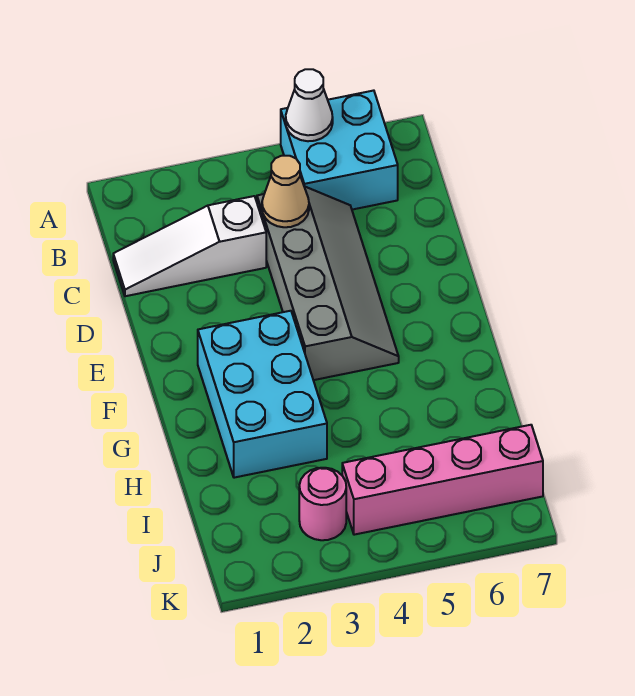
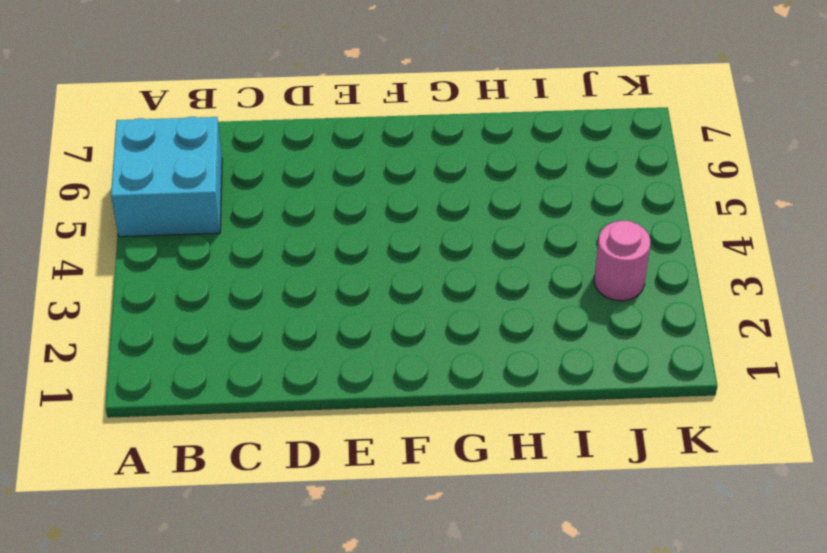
none -> white 1x3 slope [113,196,266,296]
none -> grey 2x4 slope [257,186,399,380]

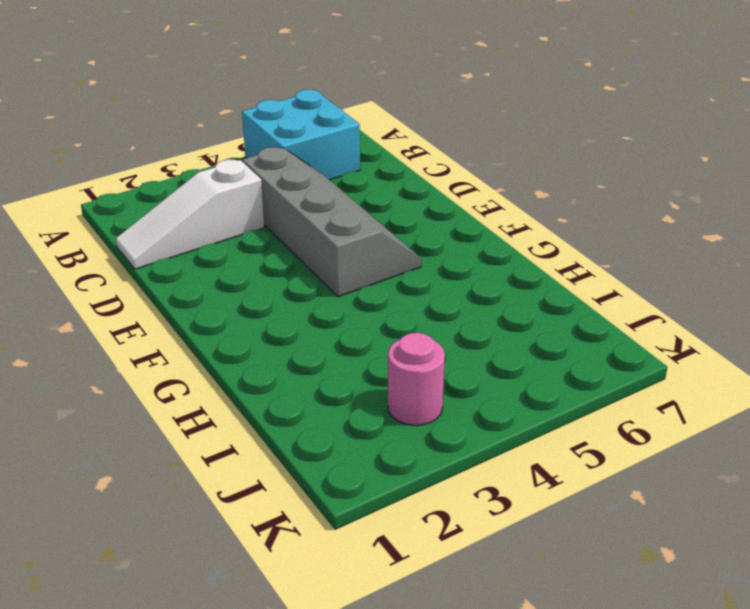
none -> cyan 2x3 brick [198,311,327,478]
none -> pink 1x4 brick [342,425,543,535]

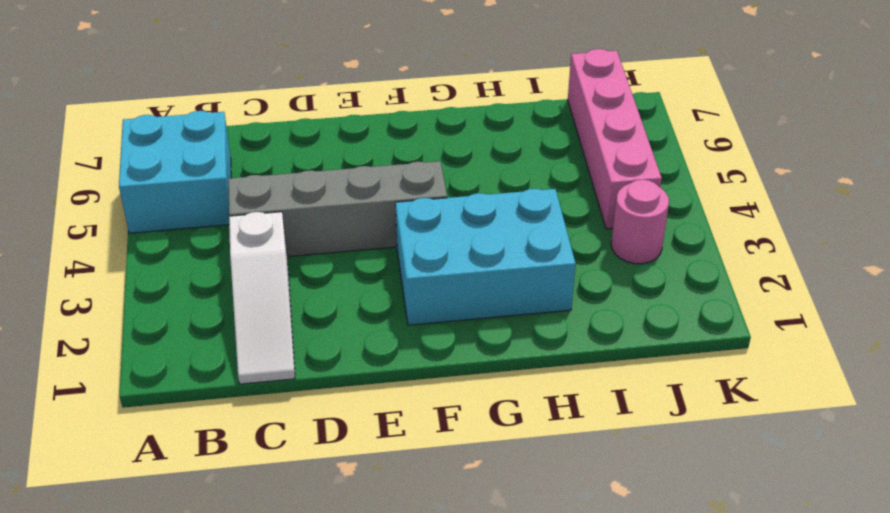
none -> white 1x1 cone [286,69,333,141]
none -> tan 1x1 cone [262,156,309,227]

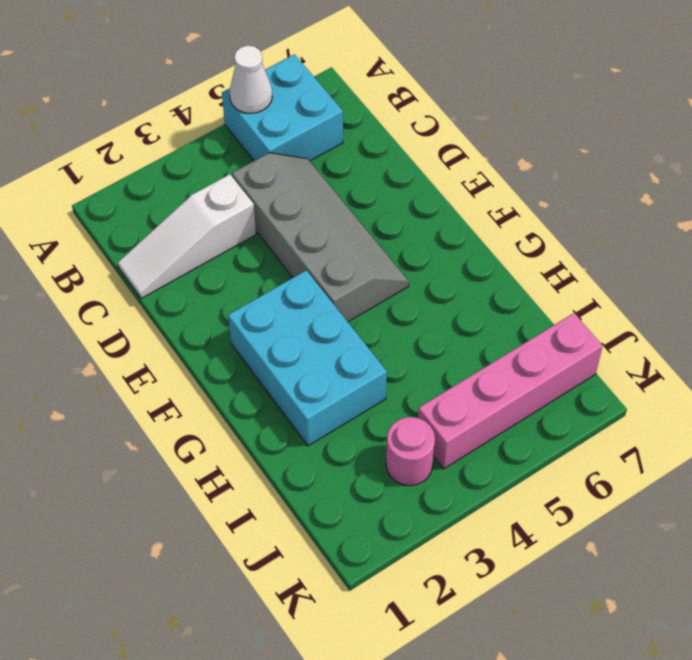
none -> tan 1x1 cone [262,156,309,227]

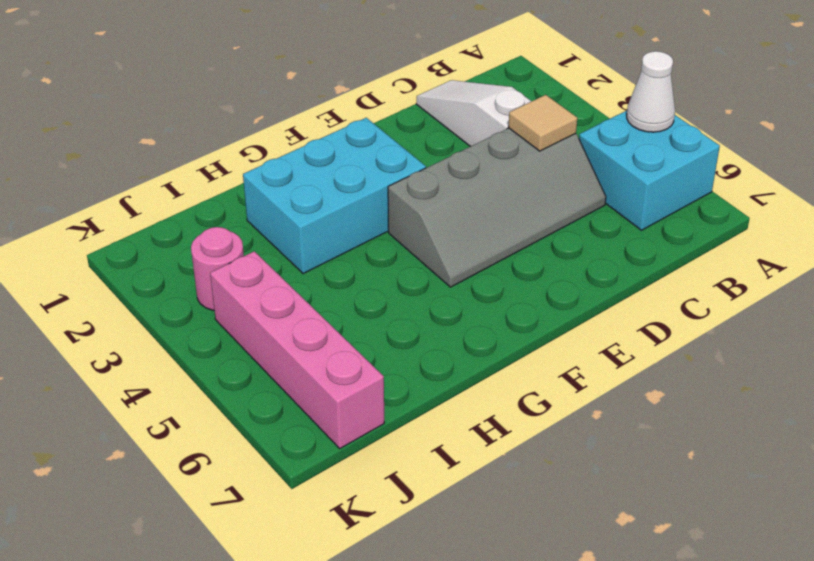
tan 1x1 tile [508,95,577,151] -> tan 1x1 cone [262,156,309,227]

